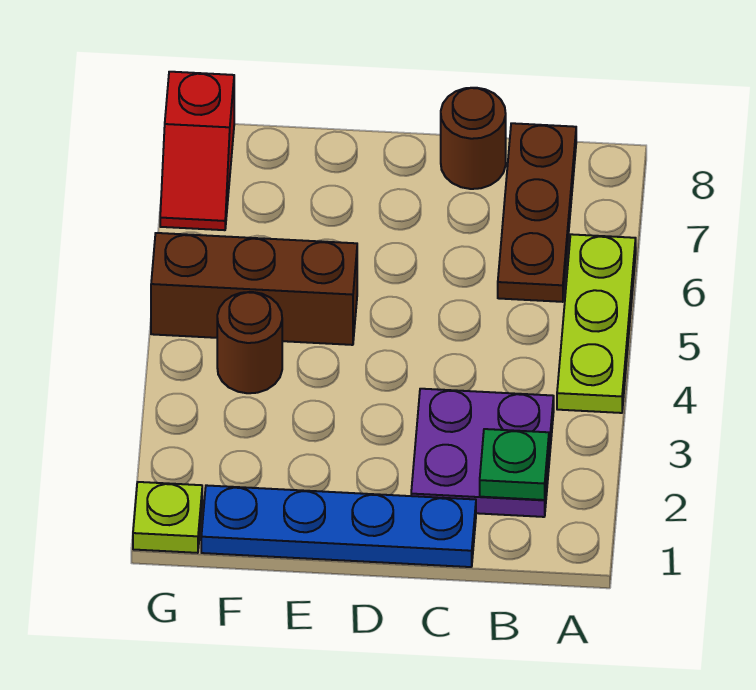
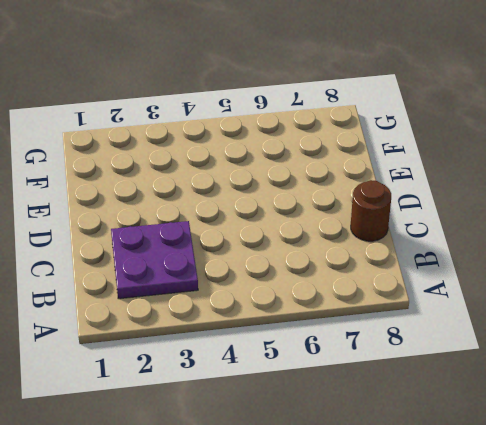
none -> lime 1x3 plate [557,234,636,413]
none -> brown 1x3 plate [498,123,576,302]

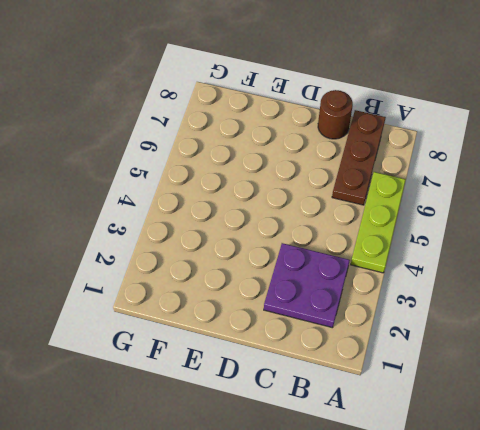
none -> blue 1x4 plate [201,485,476,567]
none -> brown 1x3 brick [151,233,357,345]

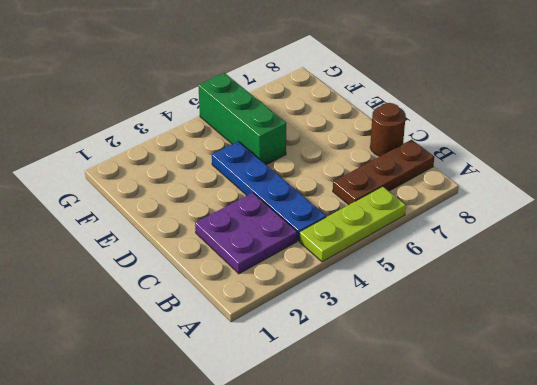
blue 1x4 plate [212,141,326,241] -> blue 1x4 plate moved to [201,485,476,567]
green 1x3 brick [198,73,286,165] -> brown 1x3 brick [151,233,357,345]
none -> brown 1x1 round brick [217,292,282,393]
none -> lime 1x1 plate [133,482,202,553]

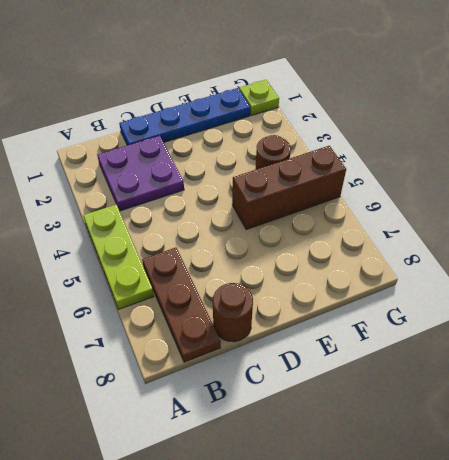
none -> red 1x2 slope [160,72,234,230]
none -> green 1x1 plate [480,429,549,500]

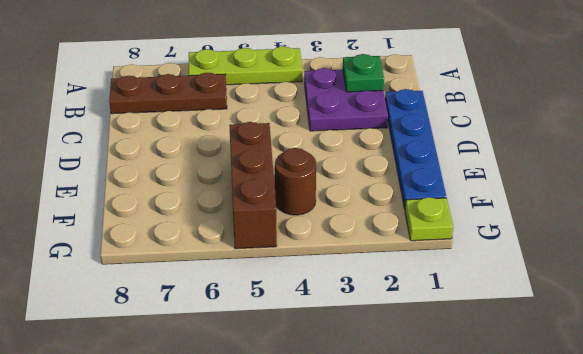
none -> brown 1x1 round brick [441,88,506,189]
none -> red 1x2 slope [160,72,234,230]

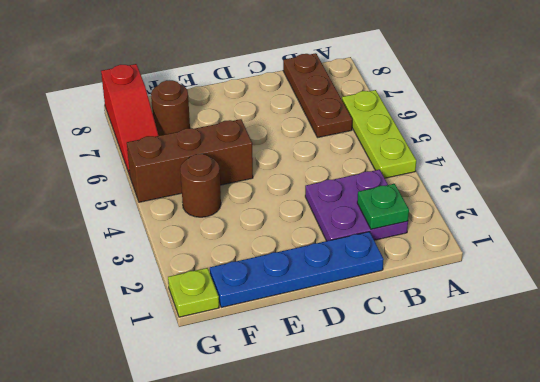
brown 1x1 round brick [151,80,190,136] -> brown 1x1 round brick moved to [441,88,506,189]
red 1x3 slope [101,64,159,176] -> red 1x2 slope [160,72,234,230]

